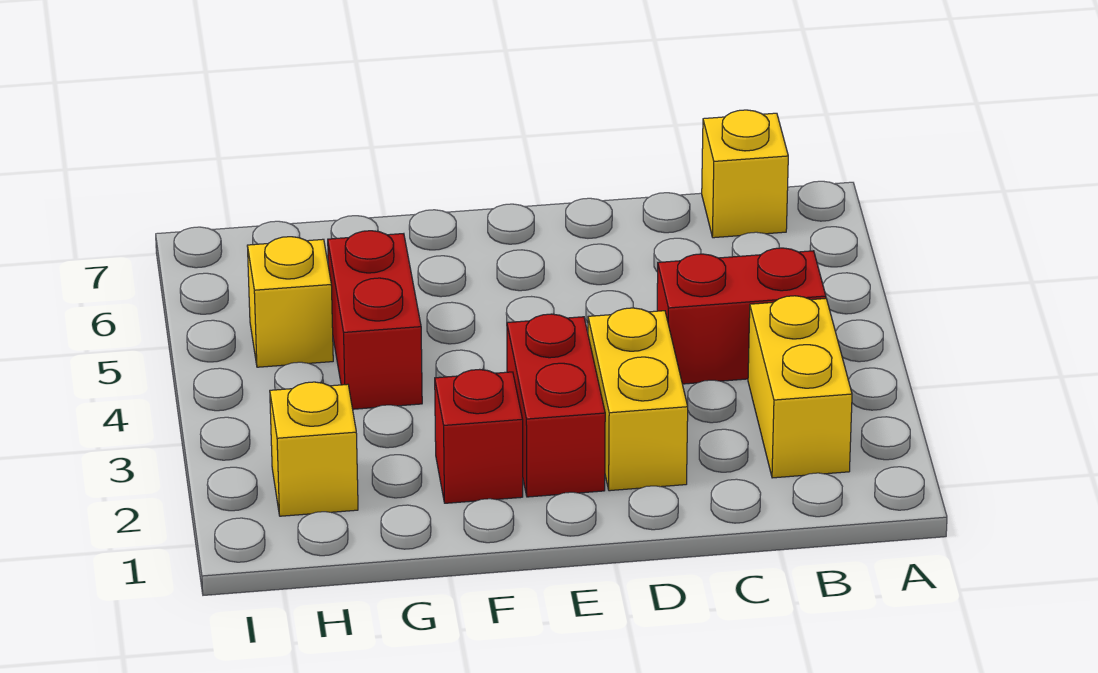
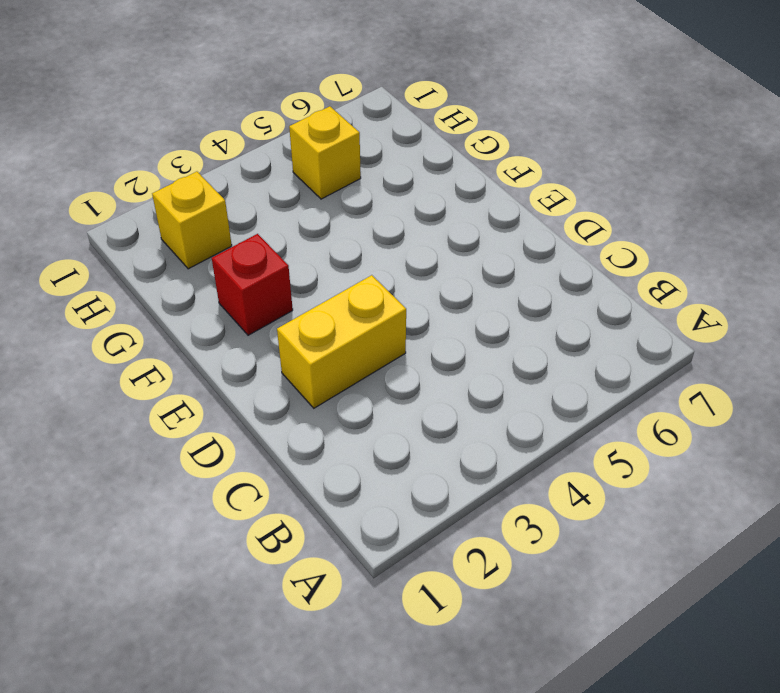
none -> yellow 1x2 brick [748,296,852,478]
none -> red 1x2 brick [657,248,826,384]

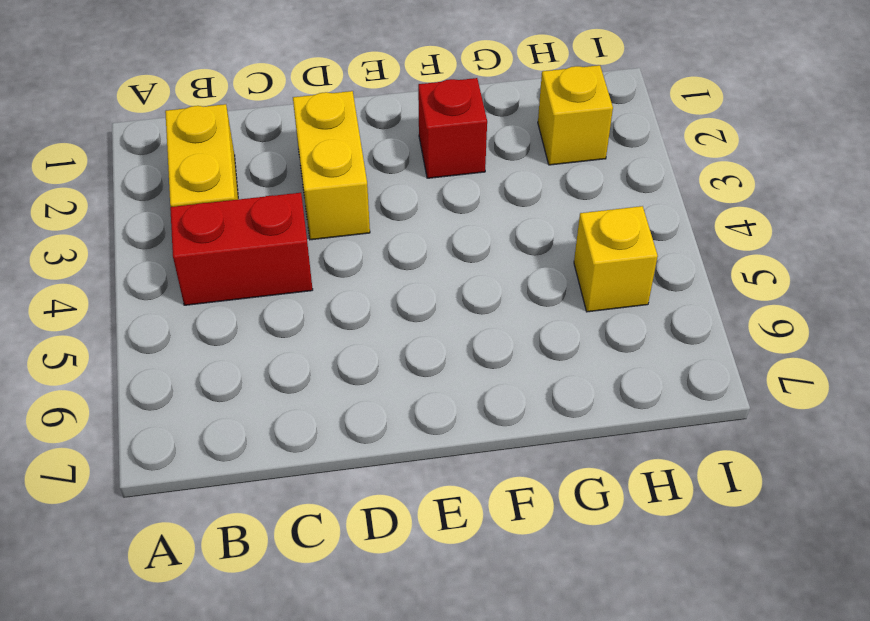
none -> yellow 1x1 brick [702,110,788,238]
none -> red 1x2 brick [507,314,605,497]

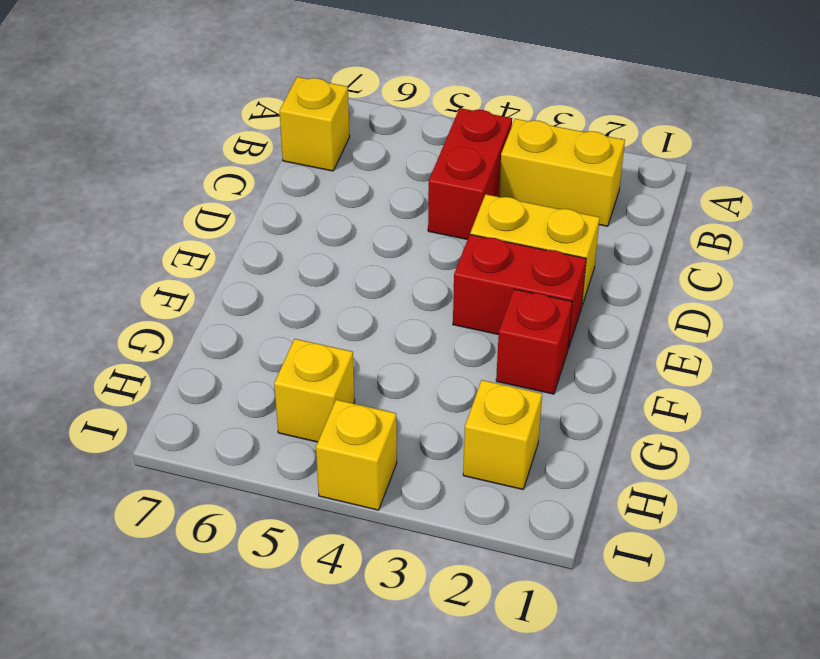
yellow 1x1 brick [316,400,397,510] -> none
none -> red 1x2 brick [328,231,422,409]

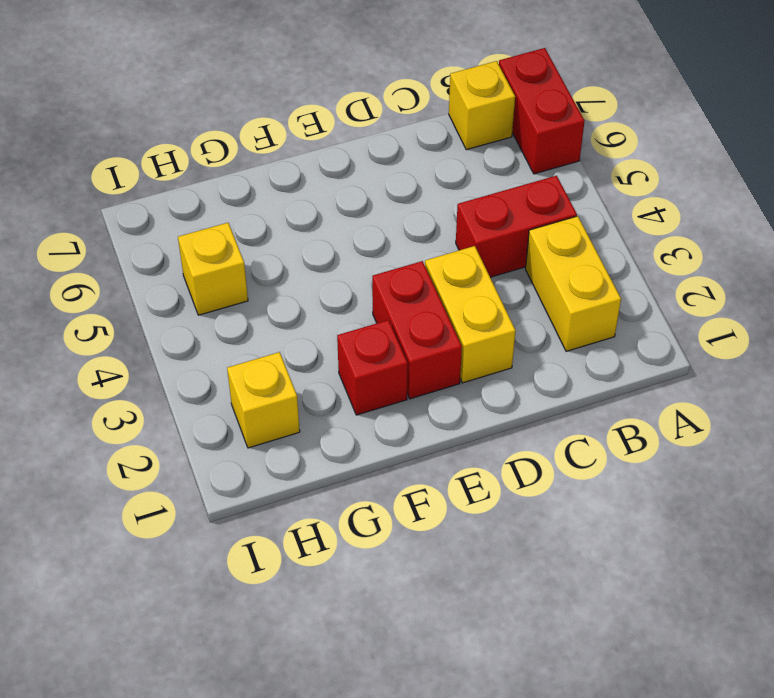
red 1x2 brick [499,48,585,174] -> red 1x2 brick moved to [328,231,422,409]

